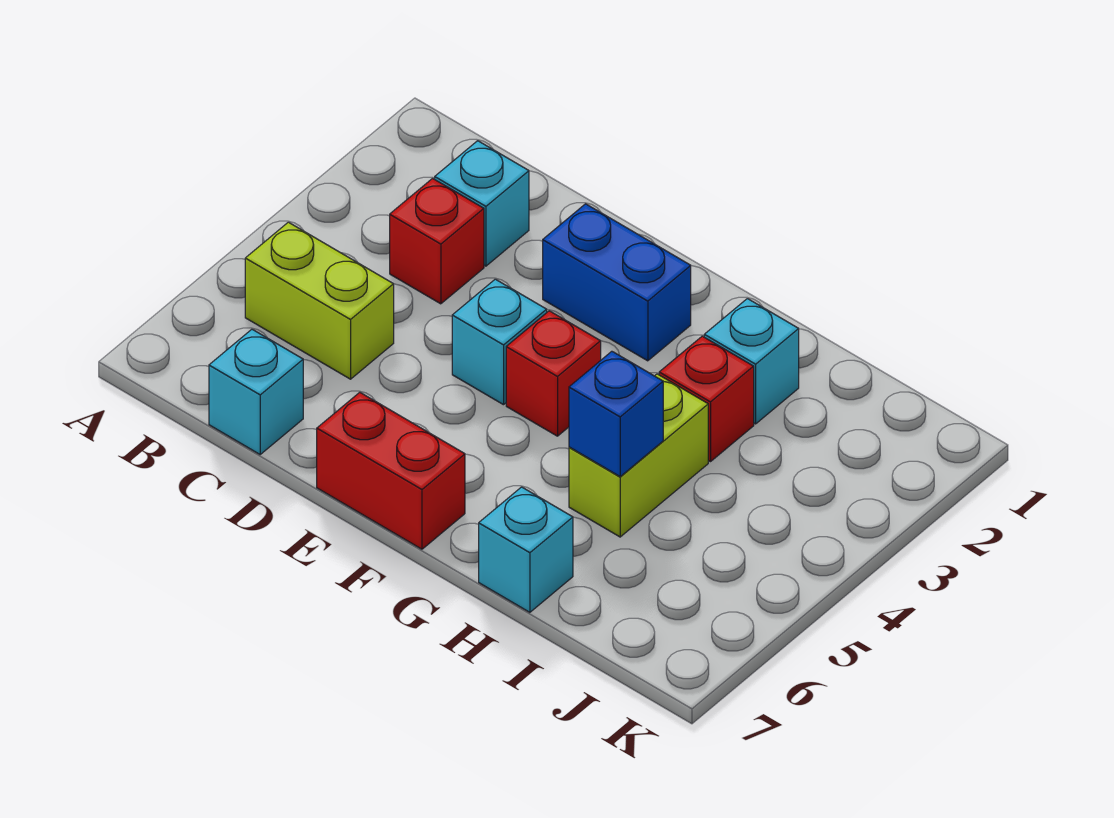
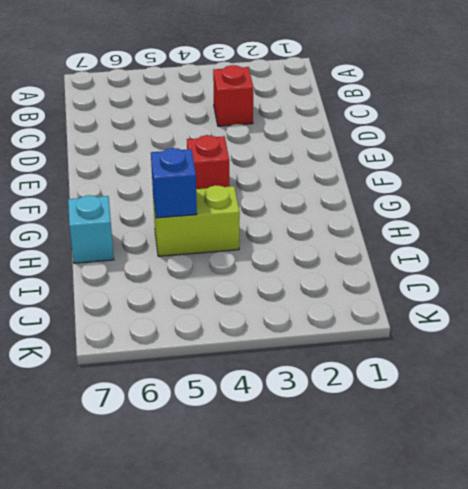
none -> lime 1x2 brick [245,222,394,379]
none -> cyan 1x1 brick [435,141,529,266]
none -> cyan 1x1 brick [209,329,303,454]

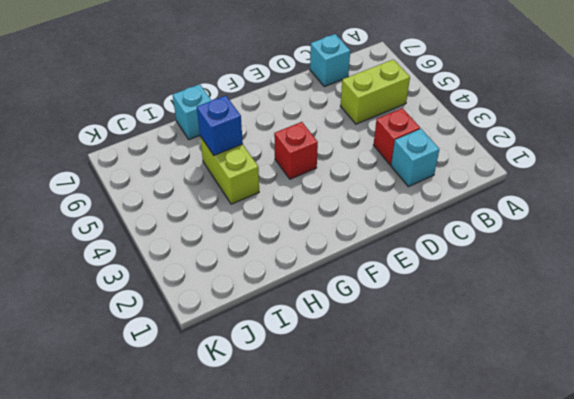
none -> blue 1x2 brick [543,204,691,361]
none -> cyan 1x1 brick [452,279,547,405]
none -> red 1x2 brick [317,392,465,549]

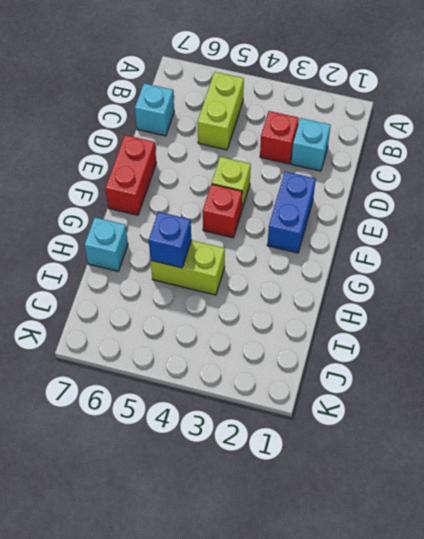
lime 1x1 brick [212,157,251,209] -> cyan 1x1 brick [452,279,547,405]
none -> cyan 1x1 brick [704,299,799,424]
none -> red 1x1 brick [659,336,754,462]

